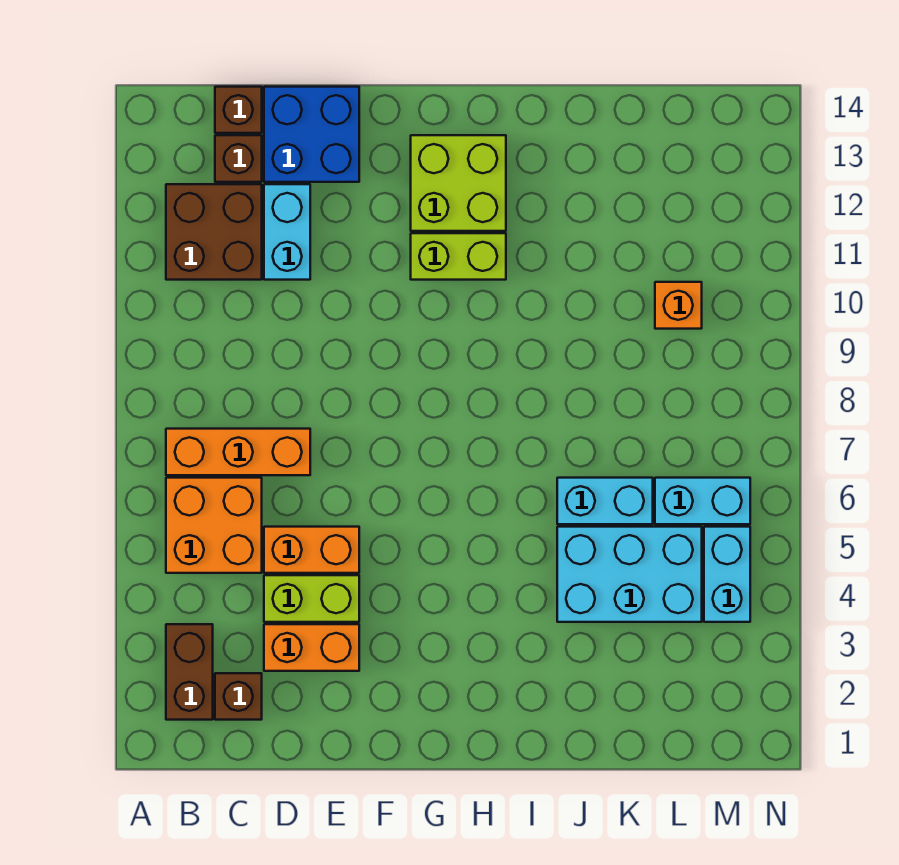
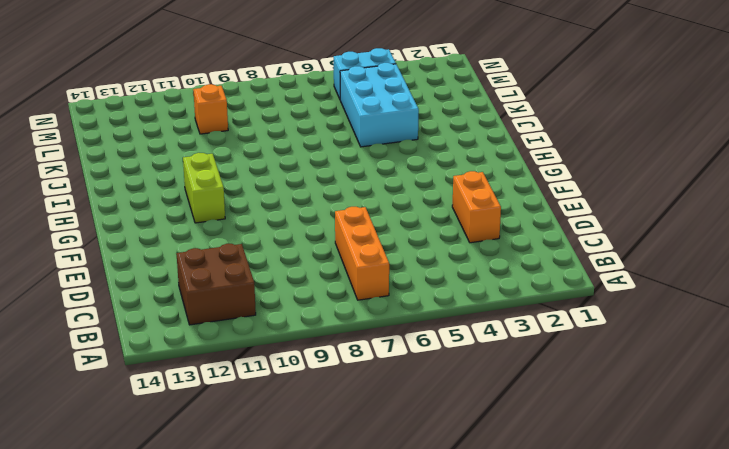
none -> brown 1x2 brick [166,624,213,720]
none -> orange 2x2 brick [166,478,262,573]
none -> brown 1x1 brick [215,673,262,720]

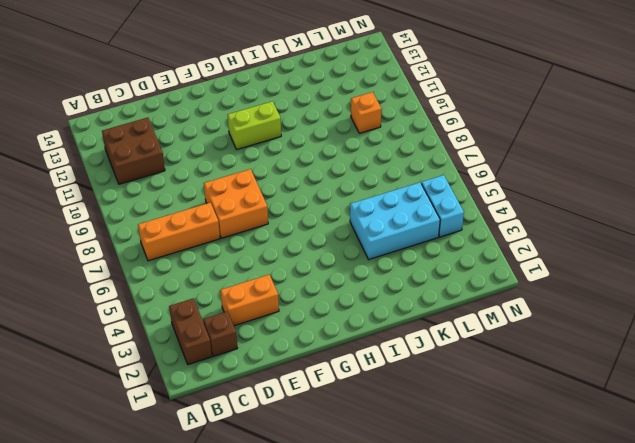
orange 2x2 brick [204,169,268,238] -> orange 2x2 brick moved to [166,478,262,573]
none -> brown 1x1 brick [215,135,262,182]
none -> brown 1x1 brick [215,87,262,133]
none -> lime 1x2 brick [264,575,359,622]

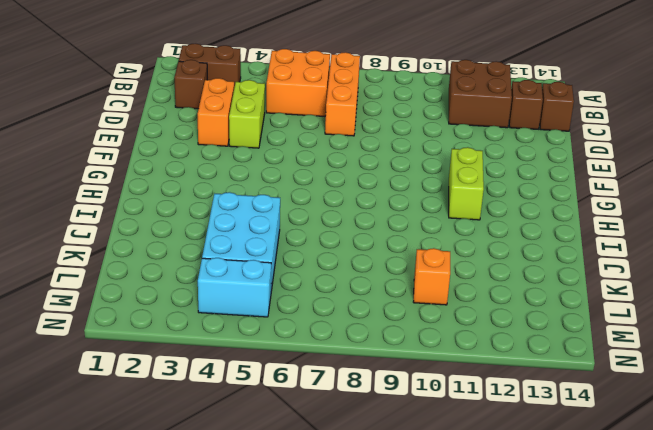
none -> orange 1x2 brick [264,527,359,573]
none -> cyan 1x2 brick [264,184,310,280]
none -> blue 2x2 brick [264,87,359,182]

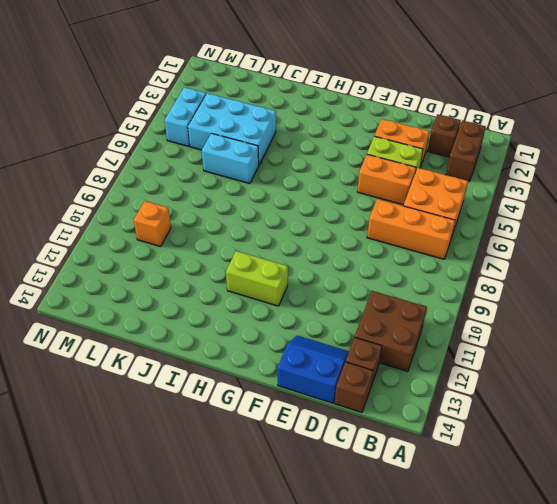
blue 2x2 slope [277,336,349,403] -> blue 2x2 brick [264,87,359,182]
none -> cyan 1x2 brick [264,184,310,280]
none -> lime 2x2 brick [411,135,506,231]
none -> cyan 1x2 brick [655,478,750,524]

